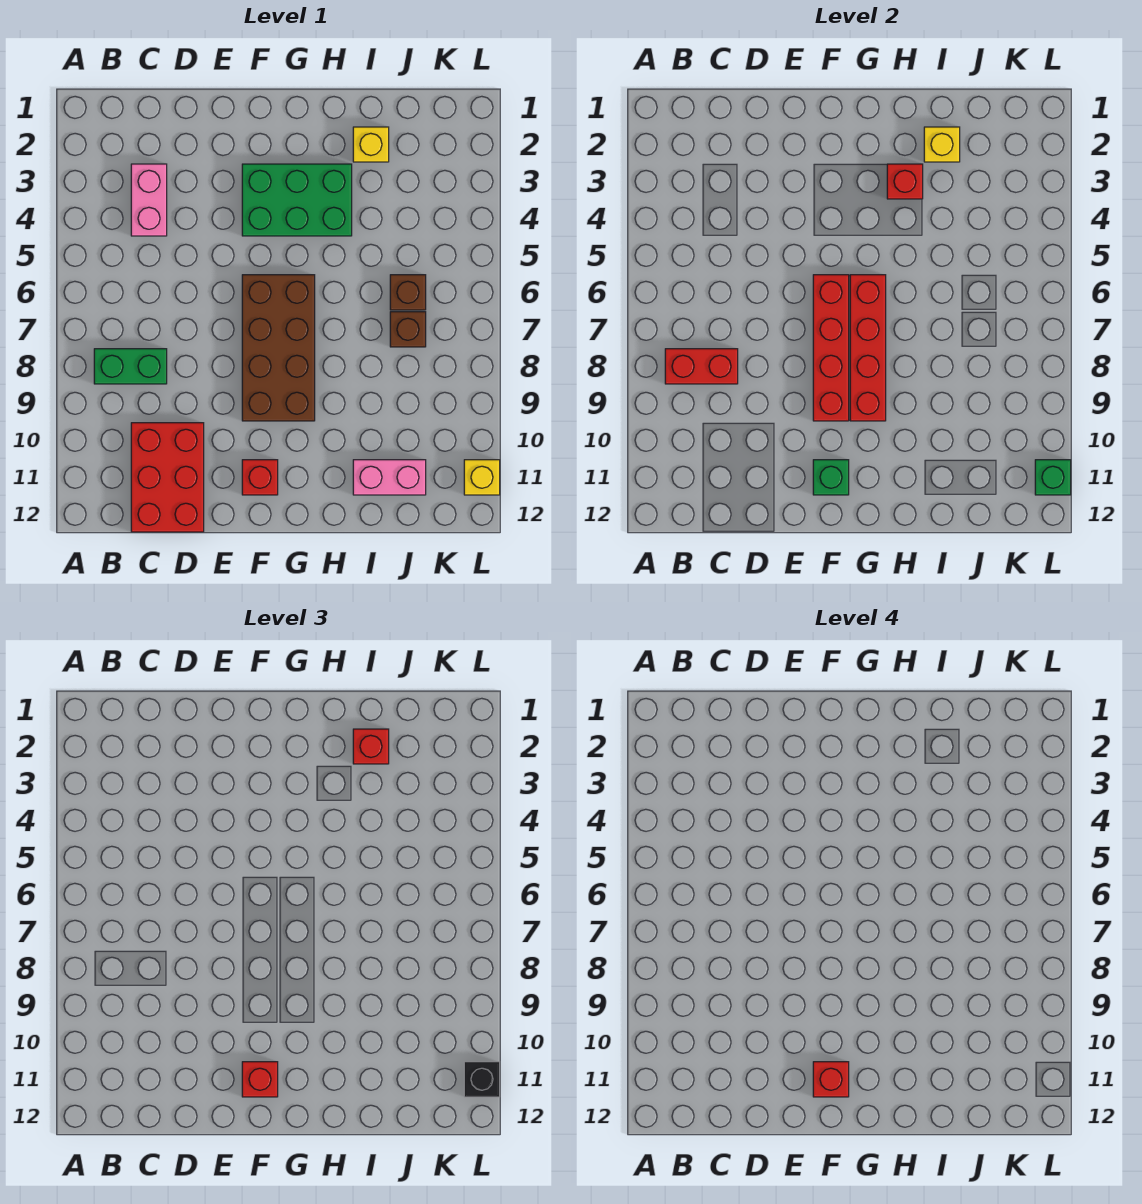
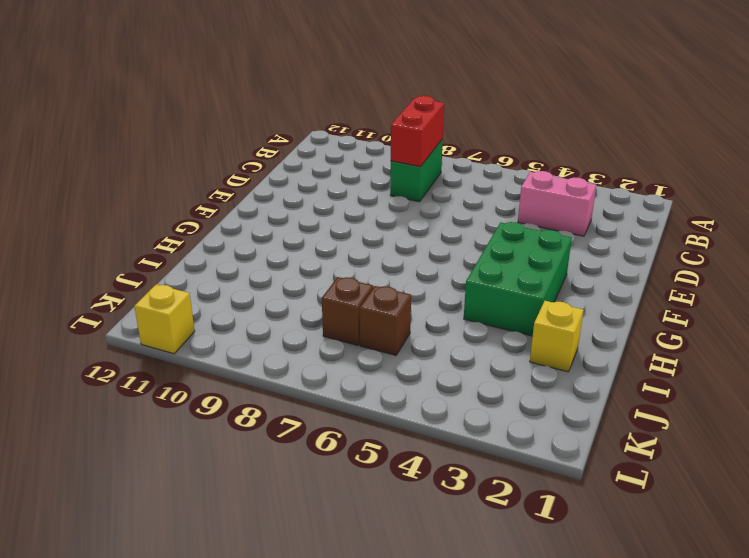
none -> red 2x3 brick [131,423,204,532]
none -> brown 2x4 brick [242,275,315,421]
none -> red 1x1 brick [242,460,278,495]

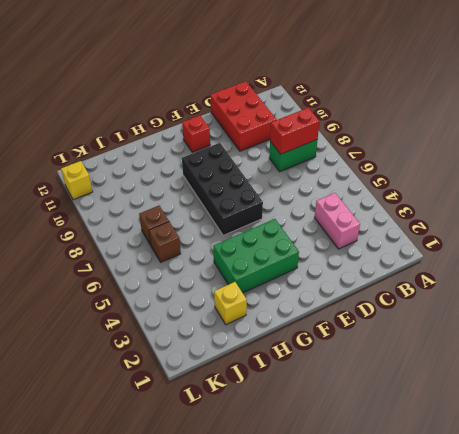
black 2x4 brick [182,143,263,235] -> brown 2x4 brick [242,275,315,421]
none -> pink 1x2 brick [353,460,426,495]
none -> red 1x4 brick [813,275,849,421]
none -> green 1x1 brick [813,460,849,495]

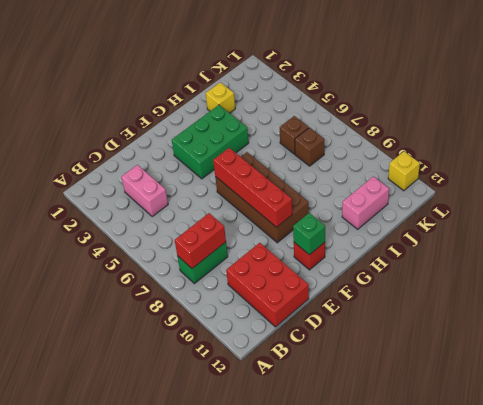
none -> red 1x4 brick [850,275,886,421]
none -> red 1x1 brick [887,164,923,199]
none -> yellow 1x1 brick [924,127,960,162]

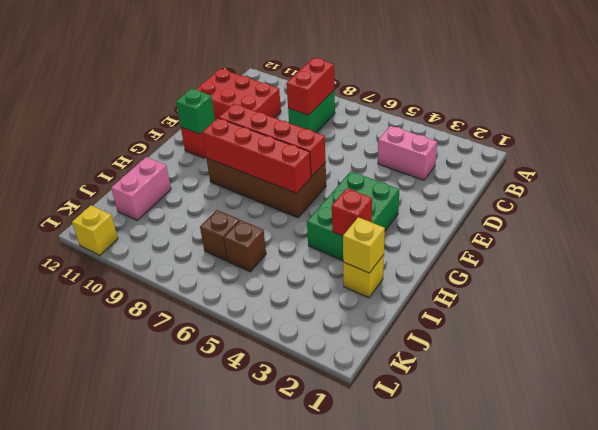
none -> green 1x1 brick [1035,460,1071,495]
none -> red 1x1 brick [242,1062,278,1097]
none -> red 1x1 brick [353,729,389,764]

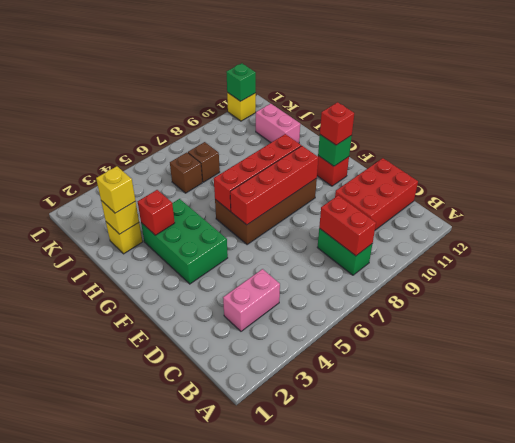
yellow 1x1 brick [96,166,136,213] -> red 1x1 brick [353,729,389,764]
none -> black 1x1 brick [464,1062,500,1097]
none -> red 1x1 brick [813,1062,849,1097]

